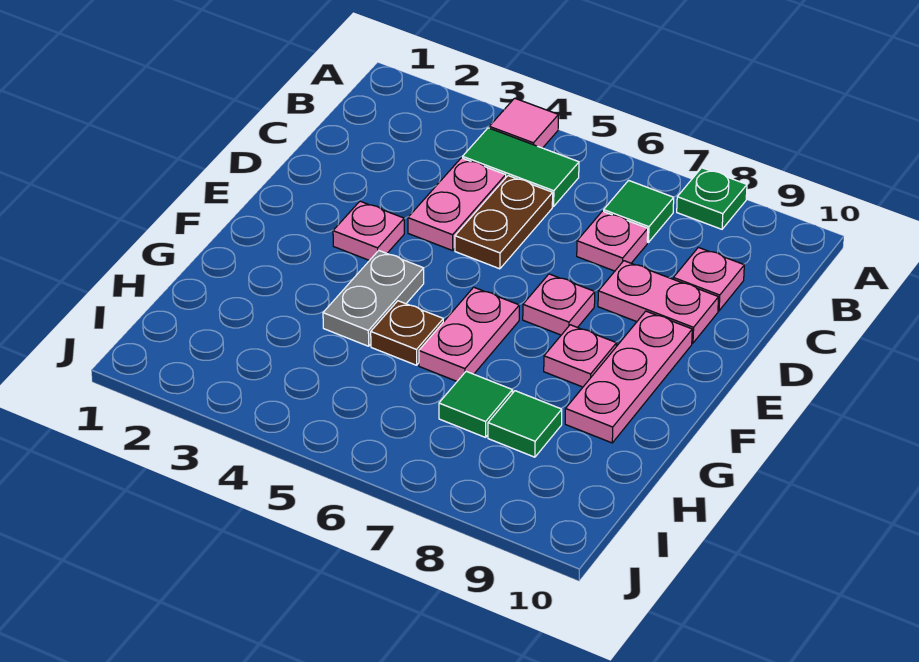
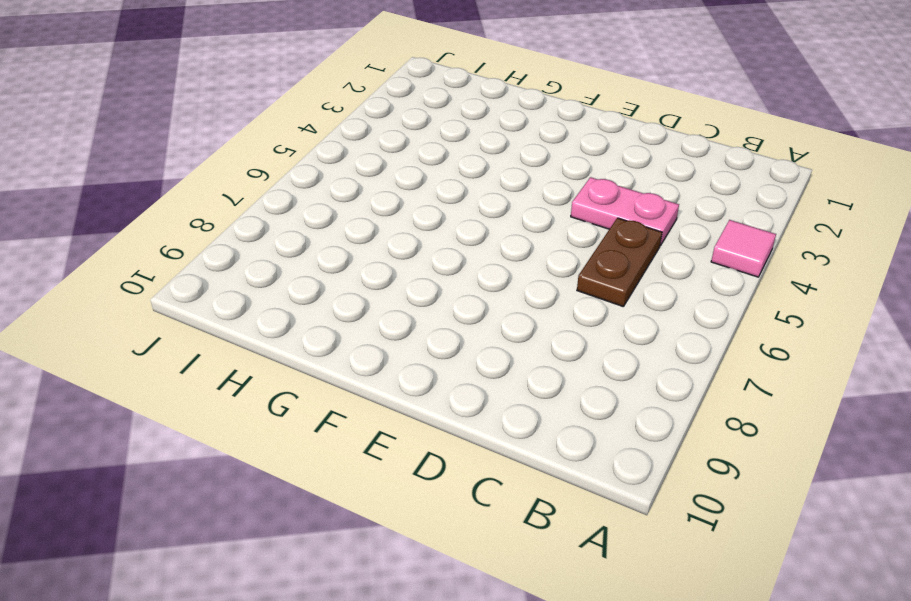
brown 1x2 plate [577,218,662,307] -> brown 1x2 plate turned to [455,176,553,269]
none -> green 1x1 plate [677,168,747,229]
none -> green 1x2 tile [463,128,579,207]
none -> green 1x1 tile [604,180,674,243]

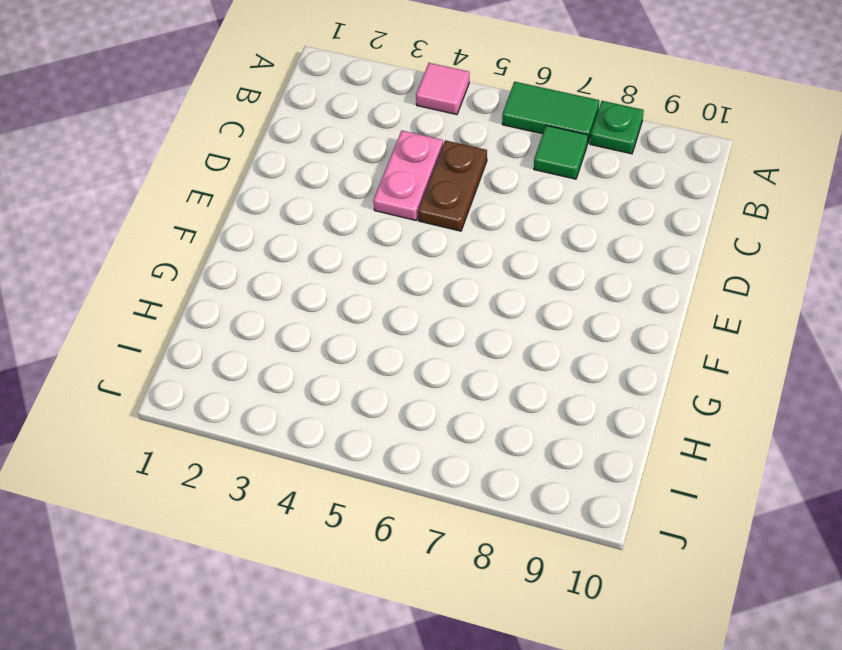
green 1x2 tile [502,82,599,144] -> green 1x2 tile moved to [463,128,579,207]
none -> pink 1x1 plate [577,211,648,271]
none -> pink 1x1 plate [673,247,744,311]
none -> pink 1x2 plate [598,261,719,343]

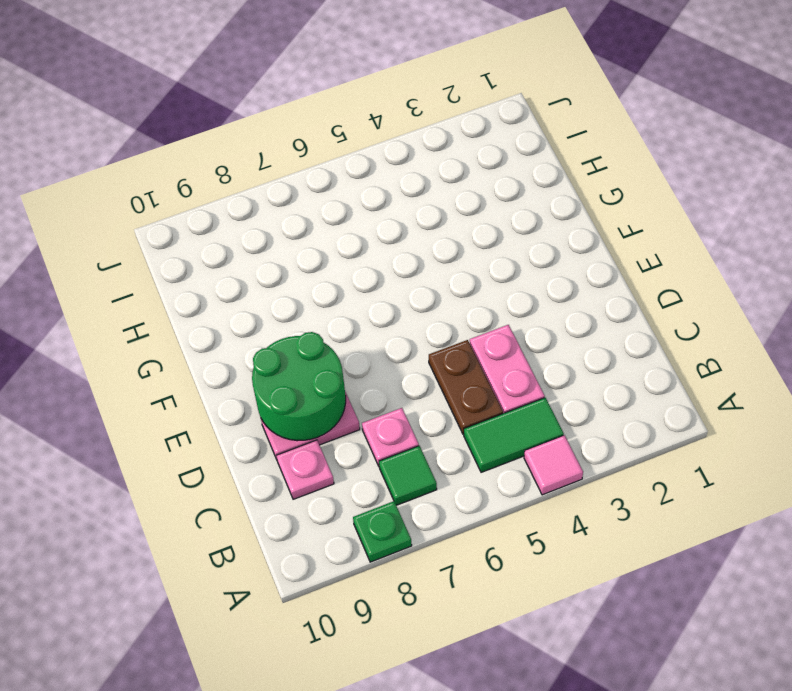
green 2x2 round brick [252,332,346,441] -> none
none -> pink 1x1 plate [333,201,404,261]
none -> pink 1x1 plate [523,274,595,335]
none -> pink 1x3 plate [565,311,692,443]

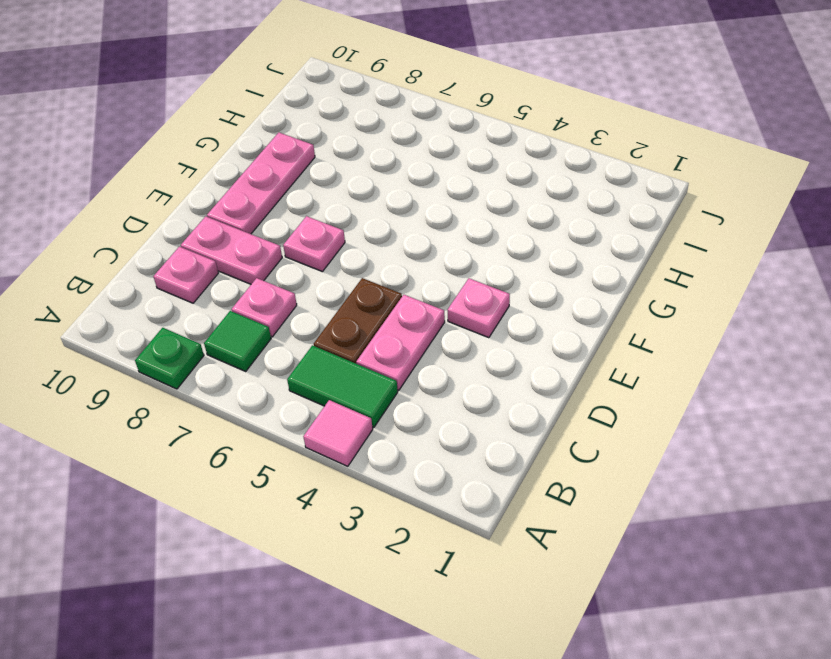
none -> grey 1x2 plate [323,251,424,346]
none -> pink 1x2 plate [419,287,519,381]
none -> pink 1x1 plate [544,325,617,387]

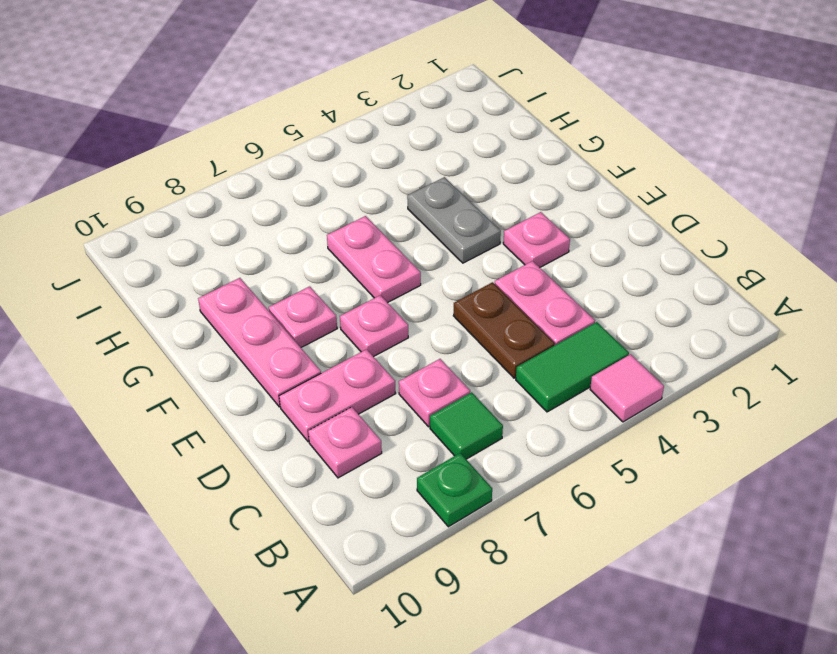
none -> brown 1x1 plate [371,301,443,365]
none -> green 1x1 tile [439,371,513,437]
none -> green 1x1 tile [488,391,562,457]

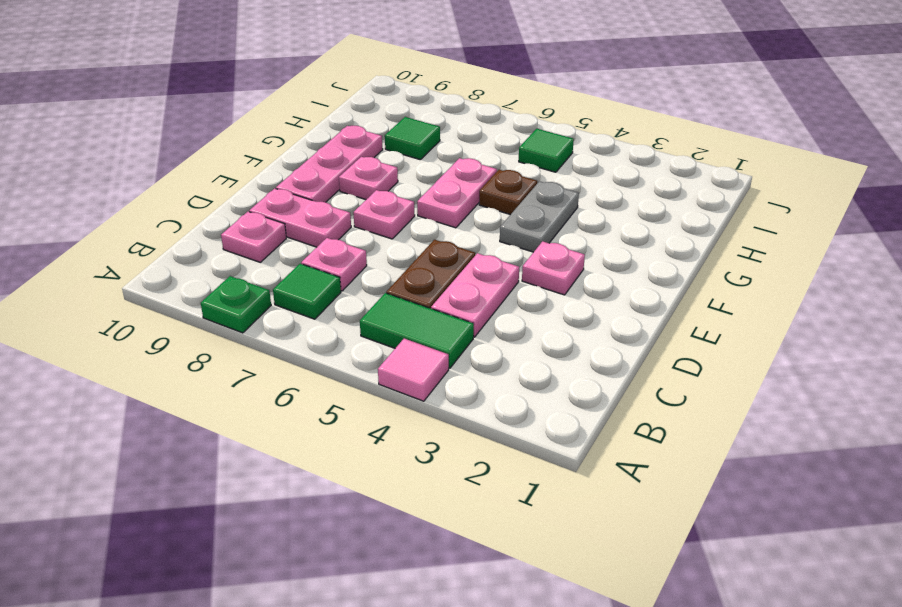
green 1x1 tile [519,129,574,172] -> green 1x1 tile moved to [439,371,513,437]

